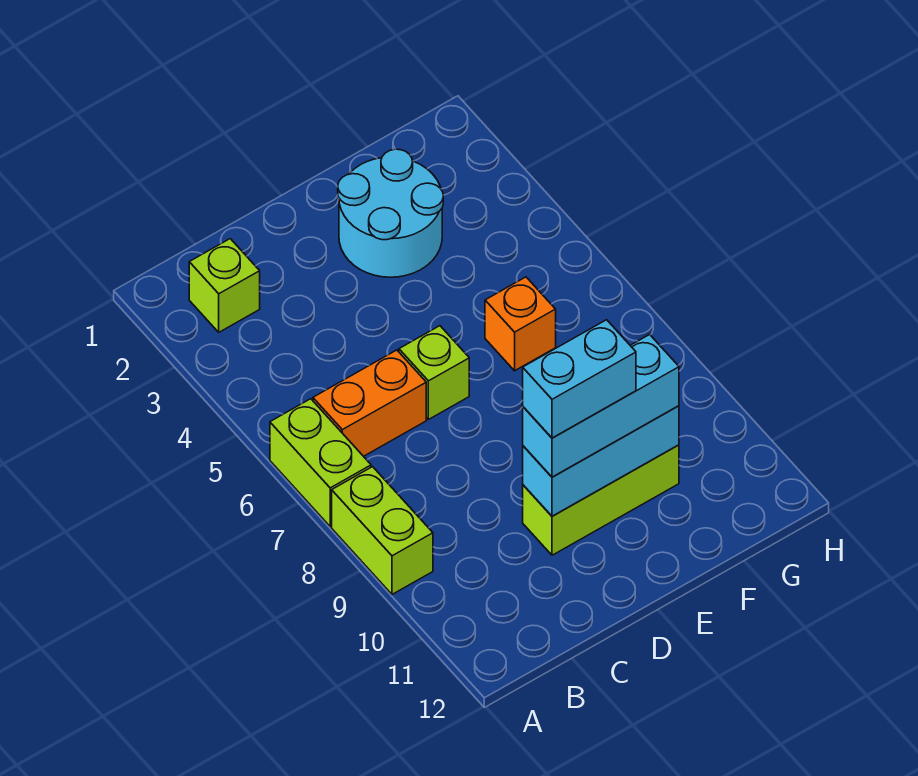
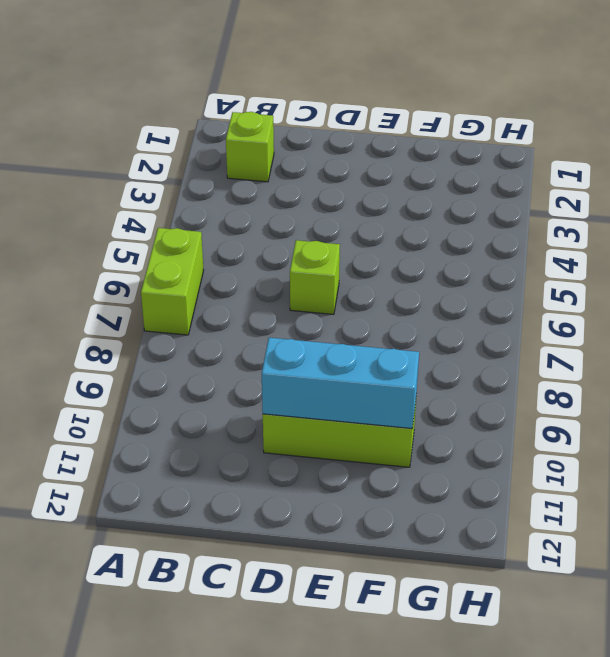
none -> lime 1x2 brick [332,467,433,594]
none -> orange 1x2 brick [313,350,426,456]

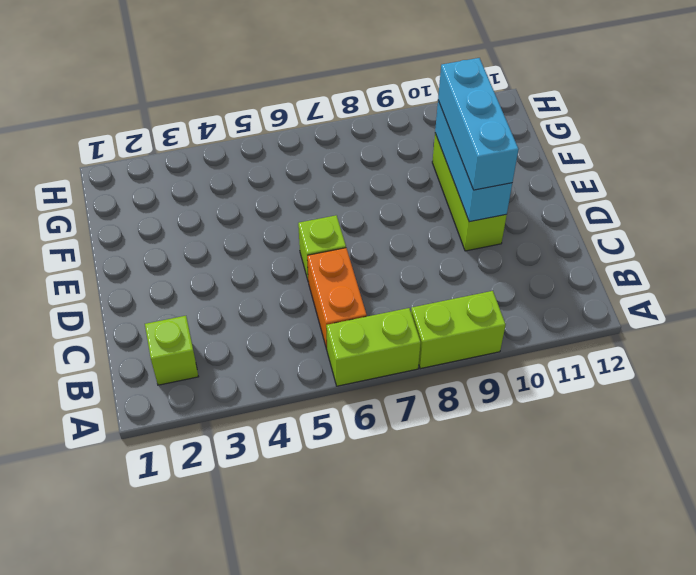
none -> cyan 2x2 round brick [338,149,443,277]
none -> orange 1x1 brick [485,277,556,371]

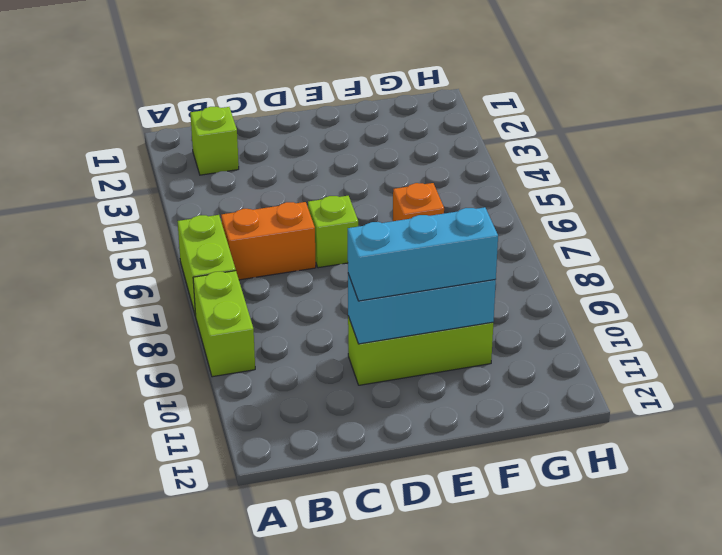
none -> cyan 2x2 round brick [338,149,443,277]
none -> cyan 1x2 brick [523,320,636,438]

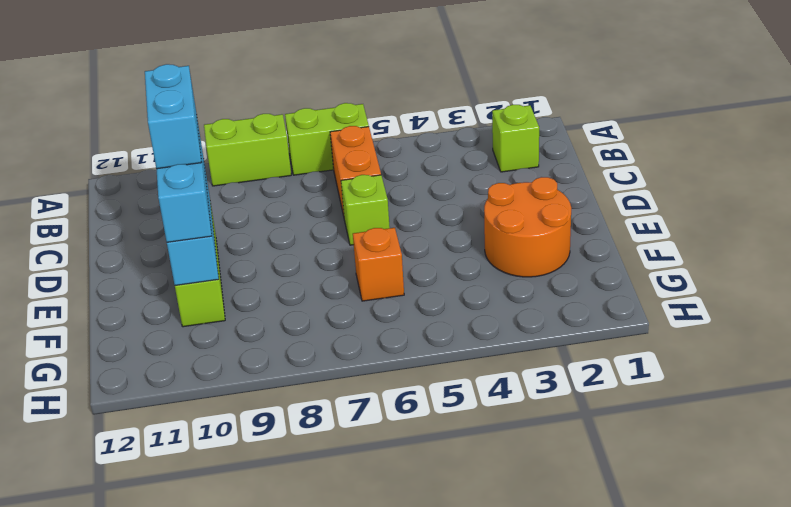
orange 2x2 round brick [484,177,571,277] -> cyan 2x2 round brick [338,149,443,277]

